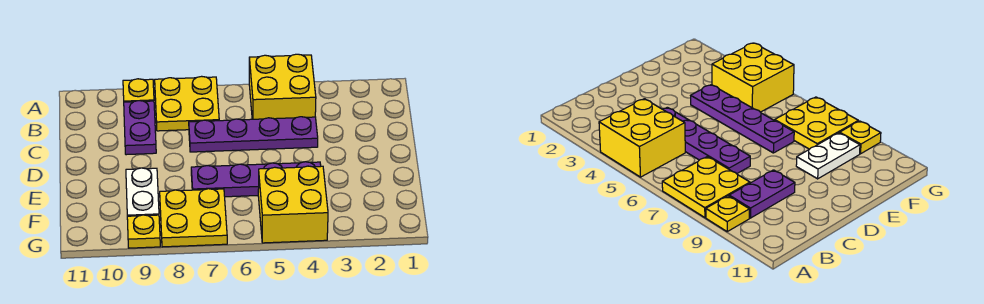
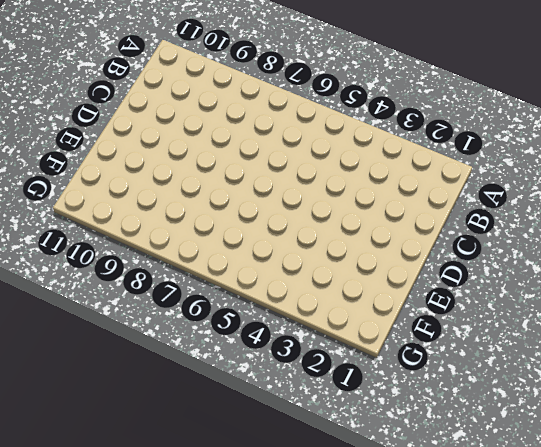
none -> yellow 2x2 brick [249,54,316,119]
none -> yellow 2x2 plate [155,76,219,131]

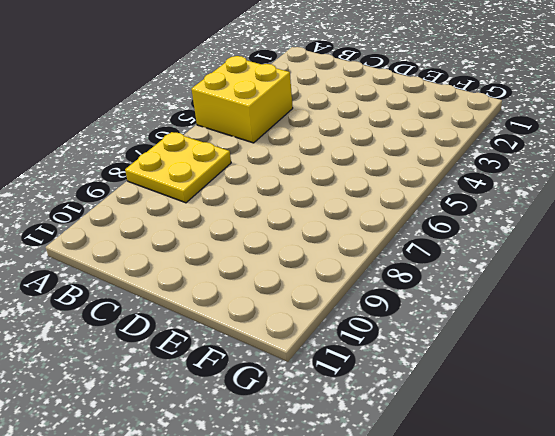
none -> yellow 1x1 plate [123,79,154,102]
none -> purple 1x2 plate [124,101,156,155]

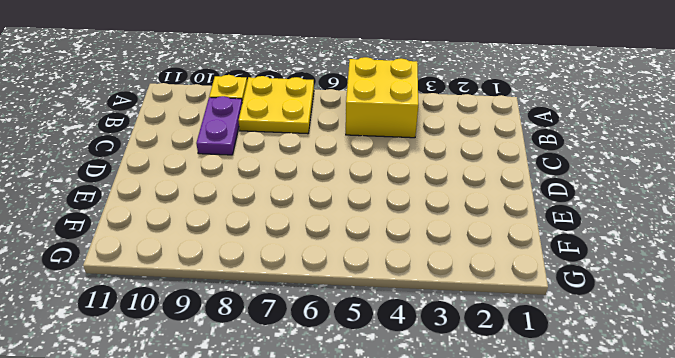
none -> purple 1x4 plate [189,117,318,152]
none -> purple 1x4 plate [191,162,321,197]

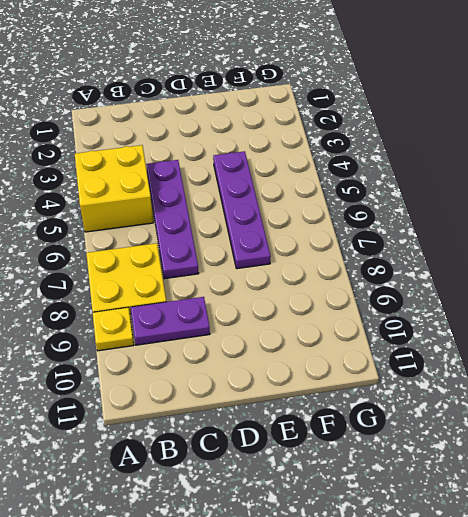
none -> white 1x2 plate [126,168,159,216]
none -> yellow 2x2 brick [258,166,328,243]

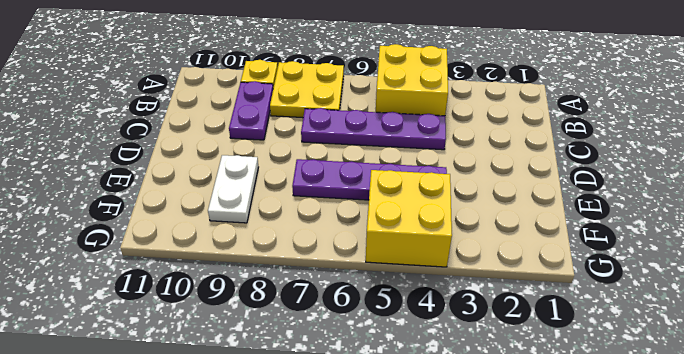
none -> yellow 2x2 plate [160,189,227,247]
none -> yellow 1x1 plate [127,215,160,248]

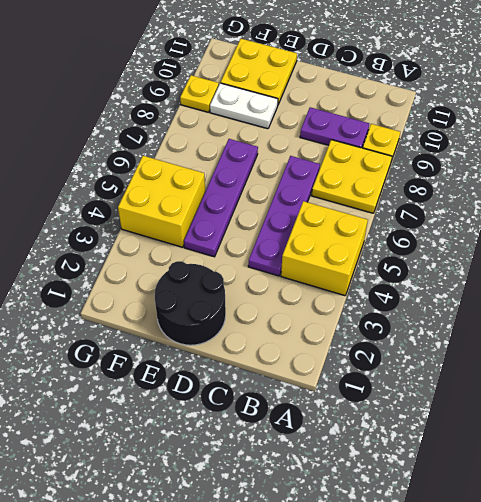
black 2x2 round brick [155,261,226,345] -> none
yellow 2x2 plate [221,39,297,104] -> yellow 2x2 plate moved to [160,189,227,247]

